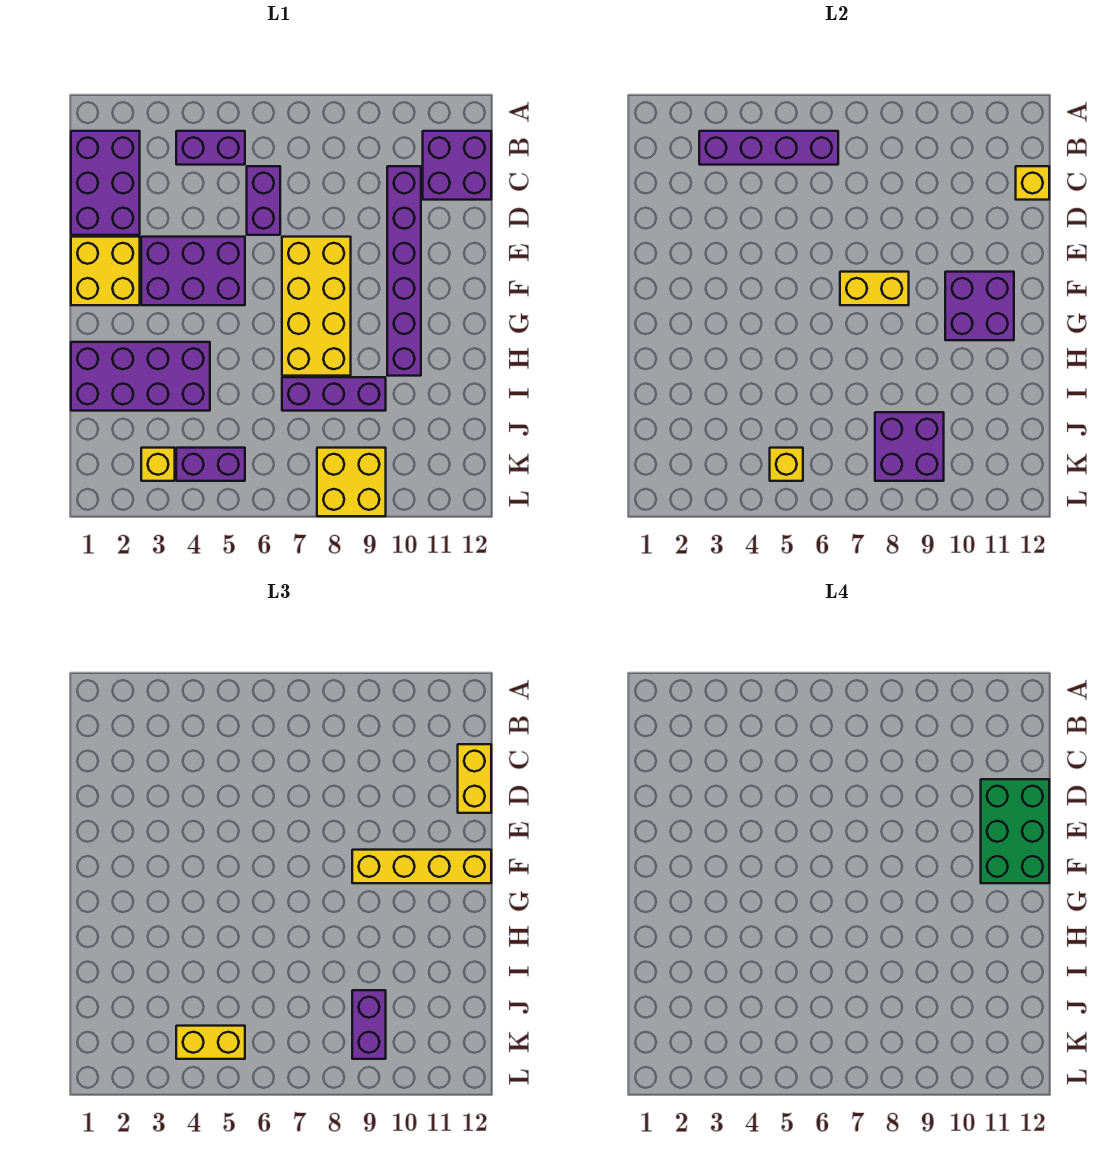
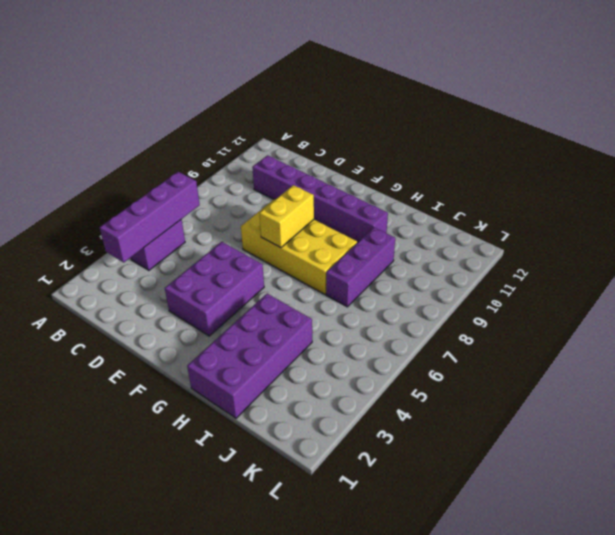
none -> purple 2x3 brick [71,131,140,235]
none -> purple 2x2 brick [423,131,491,200]
none -> purple 1x2 brick [247,166,280,235]

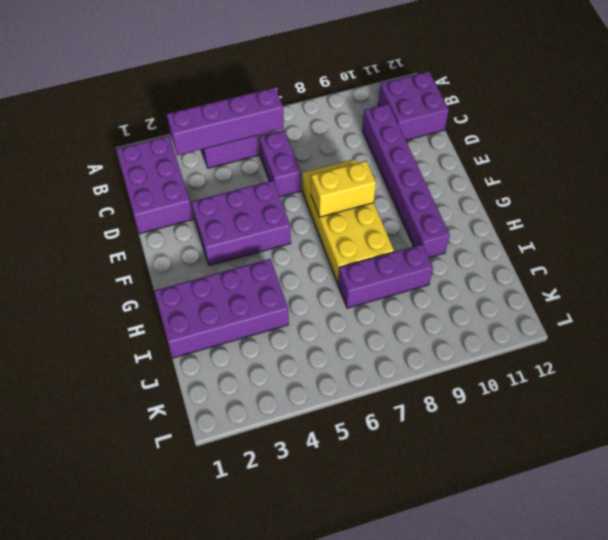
none -> yellow 2x2 brick [71,237,140,305]
none -> yellow 1x1 brick [141,448,175,481]
none -> purple 1x2 brick [176,448,245,481]

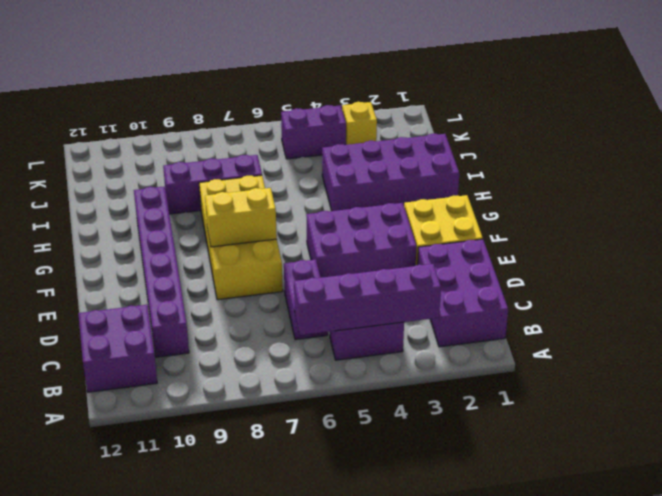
none -> yellow 2x2 brick [317,448,386,516]
none -> yellow 1x1 brick [1016,166,1049,200]
none -> purple 2x2 brick [945,272,1014,340]

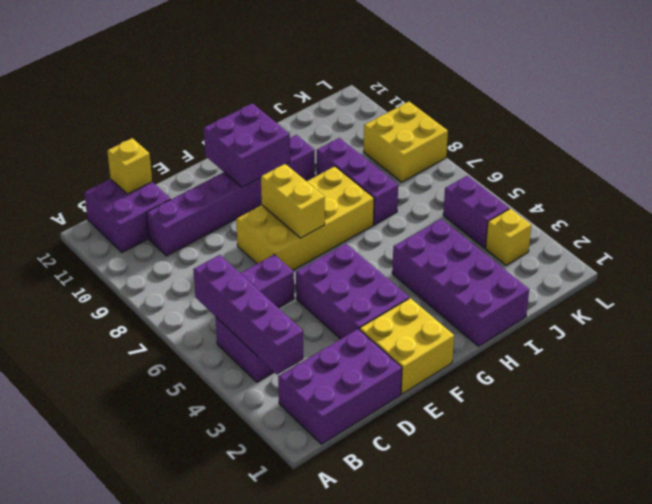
none -> purple 2x2 brick [875,412,944,481]
none -> yellow 1x1 brick [770,448,803,481]
none -> yellow 1x2 brick [458,744,491,813]

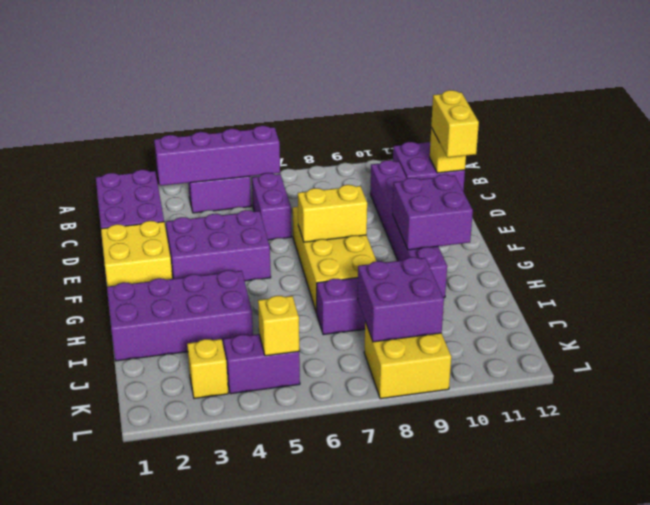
none -> yellow 1x4 brick [352,850,491,883]
none -> purple 1x2 brick [352,990,386,1059]
none -> yellow 1x2 brick [176,1026,245,1059]

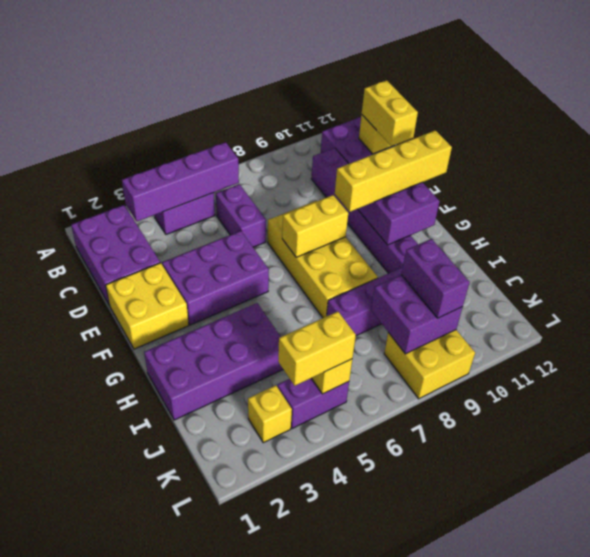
none -> green 2x3 brick [981,779,1049,883]

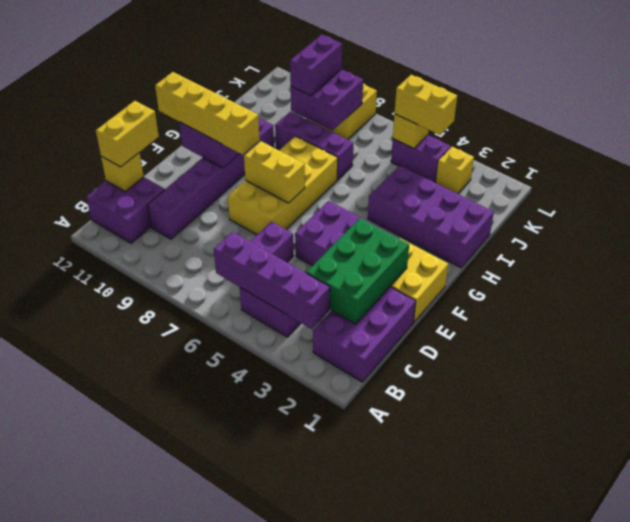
green 2x3 brick [307,218,409,324] -> green 2x3 brick moved to [981,779,1049,883]

